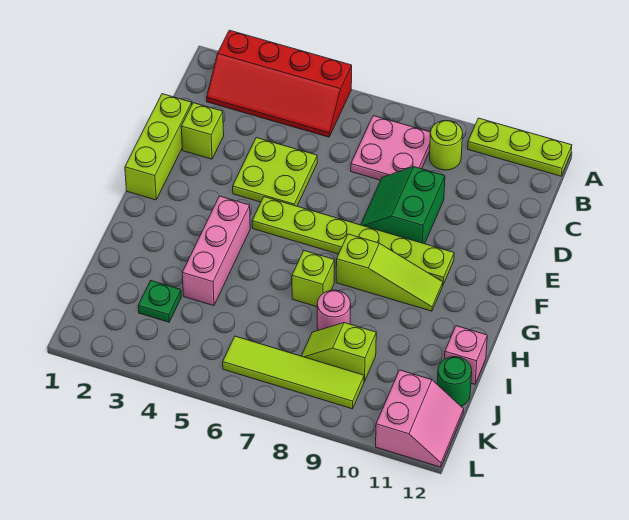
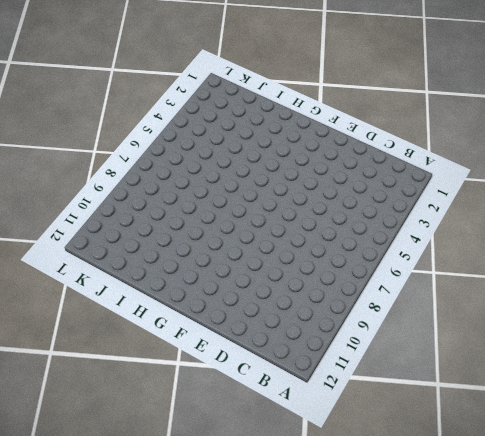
none -> red 2x4 slope [207,30,352,137]
none -> lime 1x3 plate [468,118,572,176]
none -> pink 2x2 plate [351,116,431,180]

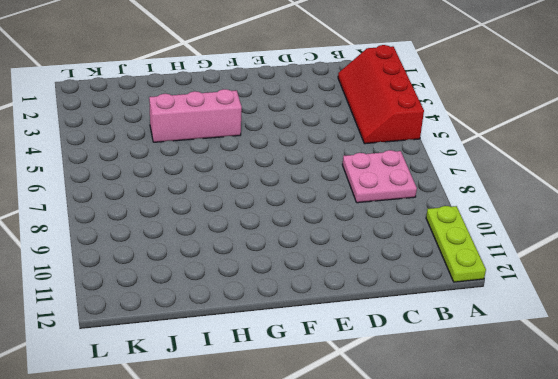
none -> lime 1x1 round brick [429,120,463,170]
none -> lime 1x3 brick [125,94,192,200]
none -> lime 1x1 brick [181,103,224,159]

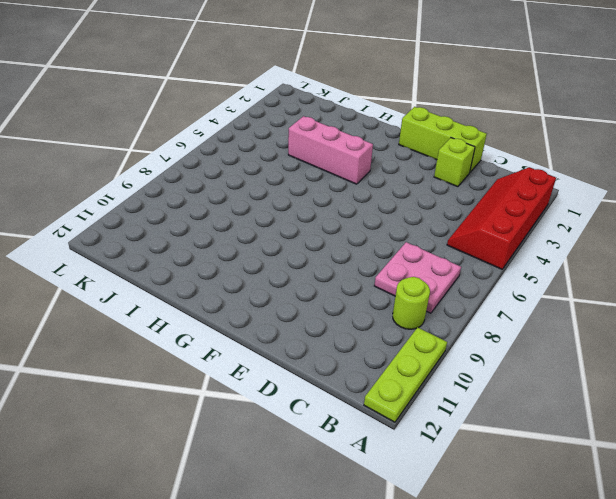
none -> lime 2x2 plate [233,138,317,206]
none -> green 2x2 slope [361,167,445,244]
none -> lime 1x6 plate [252,197,454,284]

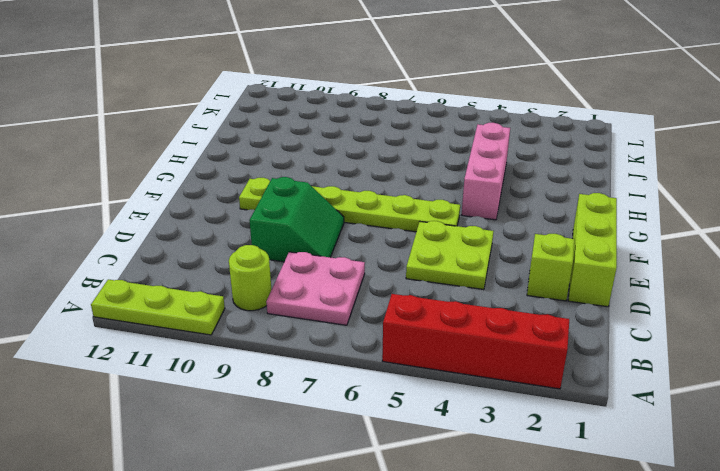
none -> lime 1x3 slope [336,234,443,311]
none -> lime 1x1 brick [292,251,334,307]
none -> pink 1x1 round brick [317,290,351,330]

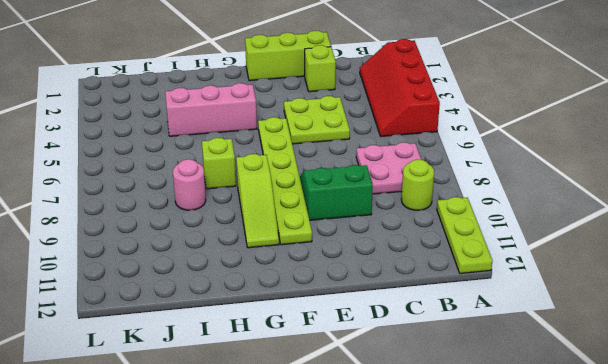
none -> pink 1x1 brick [445,326,487,384]
none -> green 1x1 plate [138,281,181,322]
none -> lime 1x2 slope [302,323,376,381]

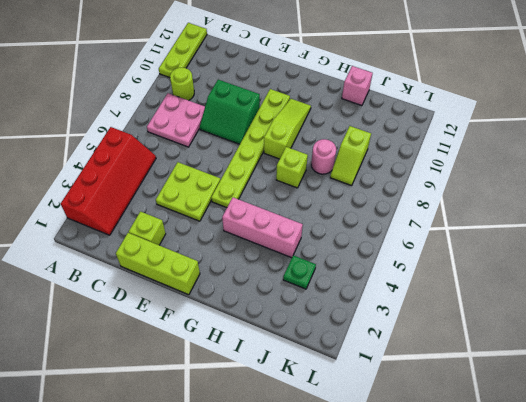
none -> green 1x1 round brick [437,357,472,406]
none -> lime 1x4 tile [223,336,364,409]
none -> pink 2x2 slope [376,370,464,467]

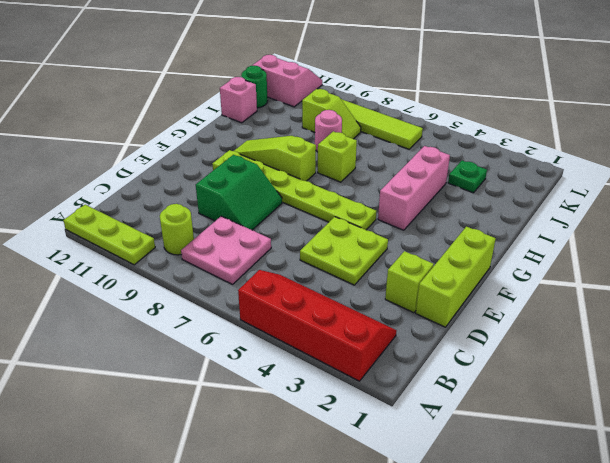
pink 2x2 slope [253,55,322,107] -> pink 2x2 slope turned to [376,370,464,467]

